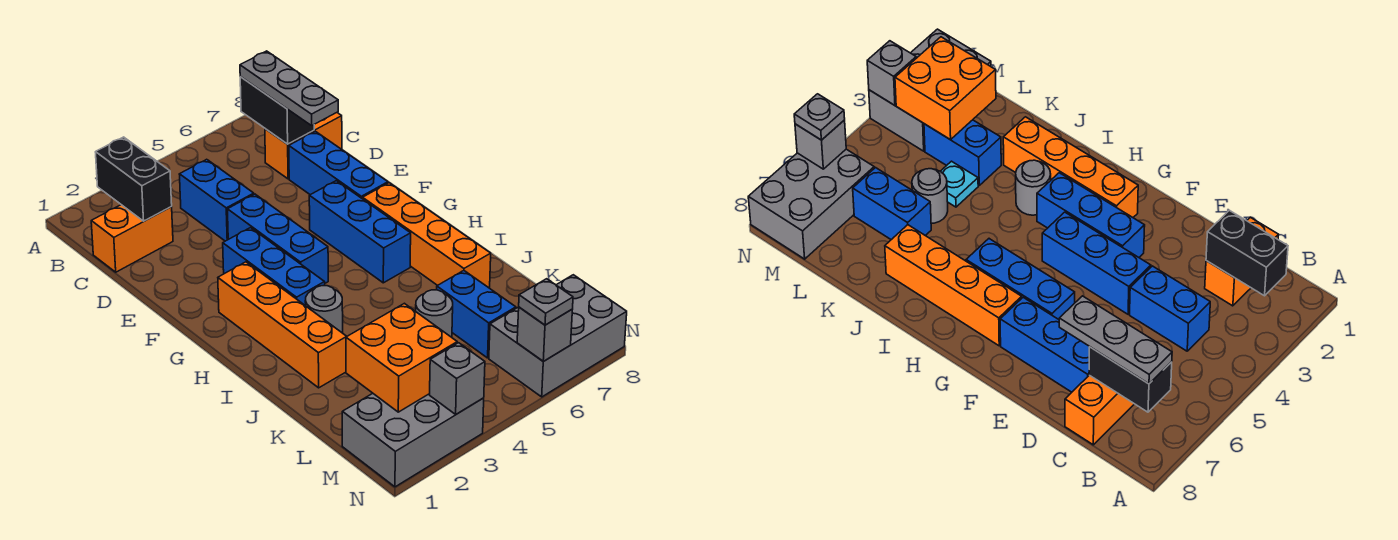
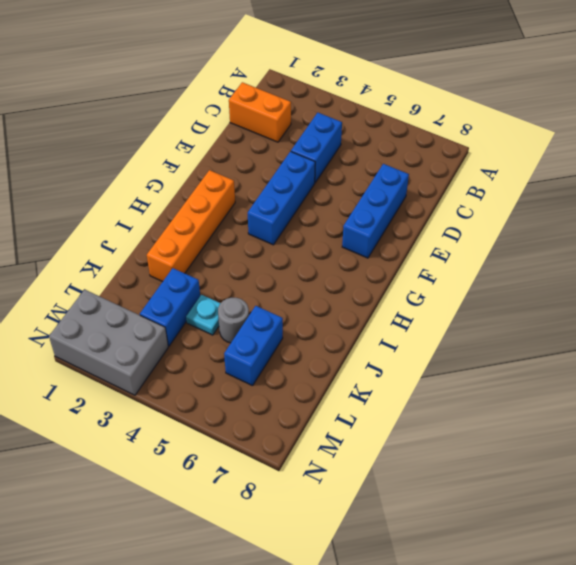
none -> orange 1x2 brick [265,113,342,179]
none -> blue 1x3 brick [223,228,325,306]
none -> blue 1x3 brick [309,181,411,283]

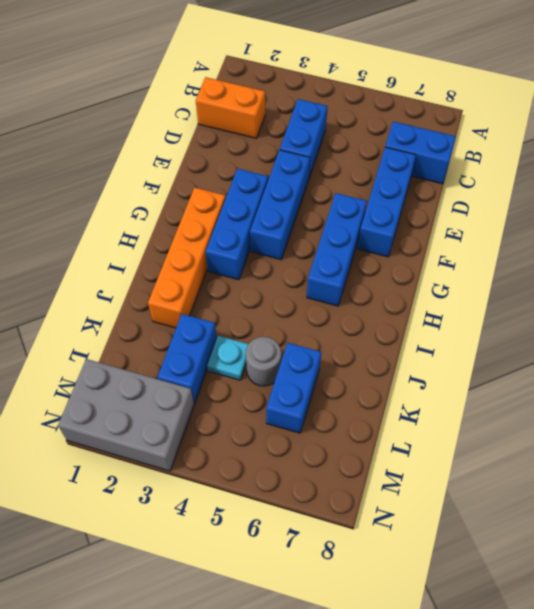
blue 1x2 brick [385,122,456,184] -> orange 1x2 brick [265,113,342,179]
none -> orange 1x4 brick [363,183,491,288]
none -> grey 1x1 round brick [305,286,343,333]
none -> grey 2x3 brick [489,275,627,397]

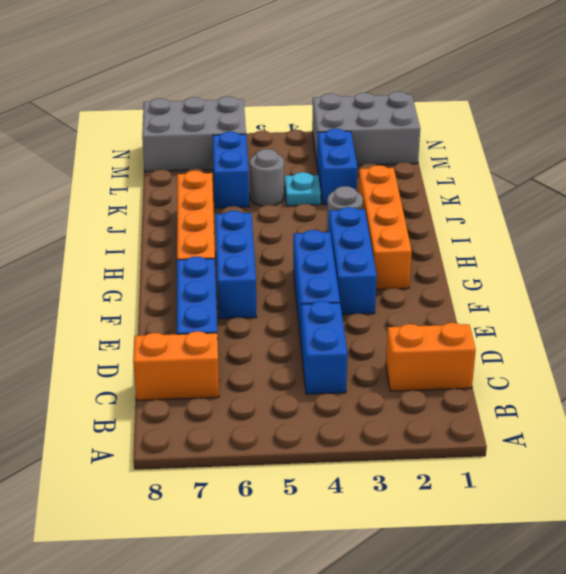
none -> black 1x2 brick [96,137,172,221]
none -> black 1x2 brick [240,77,314,144]
none -> orange 2x2 brick [346,303,457,412]

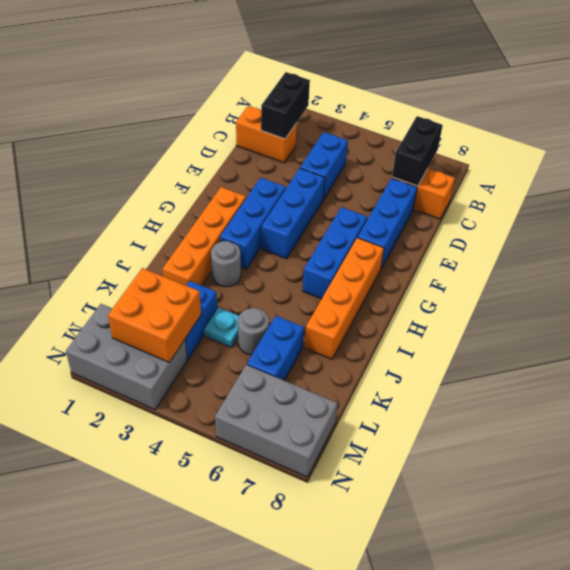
none -> grey 1x1 brick [430,343,485,414]
none -> grey 1x1 brick [517,307,572,361]
none -> grey 1x3 plate [240,51,338,126]

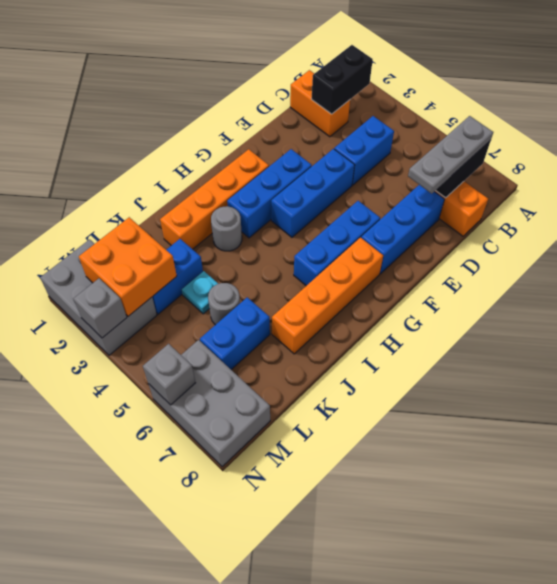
none -> grey 1x1 plate [519,279,573,325]

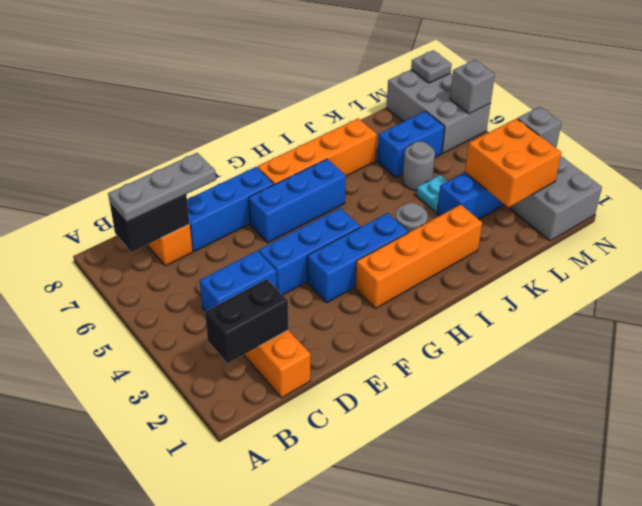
grey 1x1 plate [411,50,452,83] -> grey 1x1 plate moved to [519,279,573,325]

